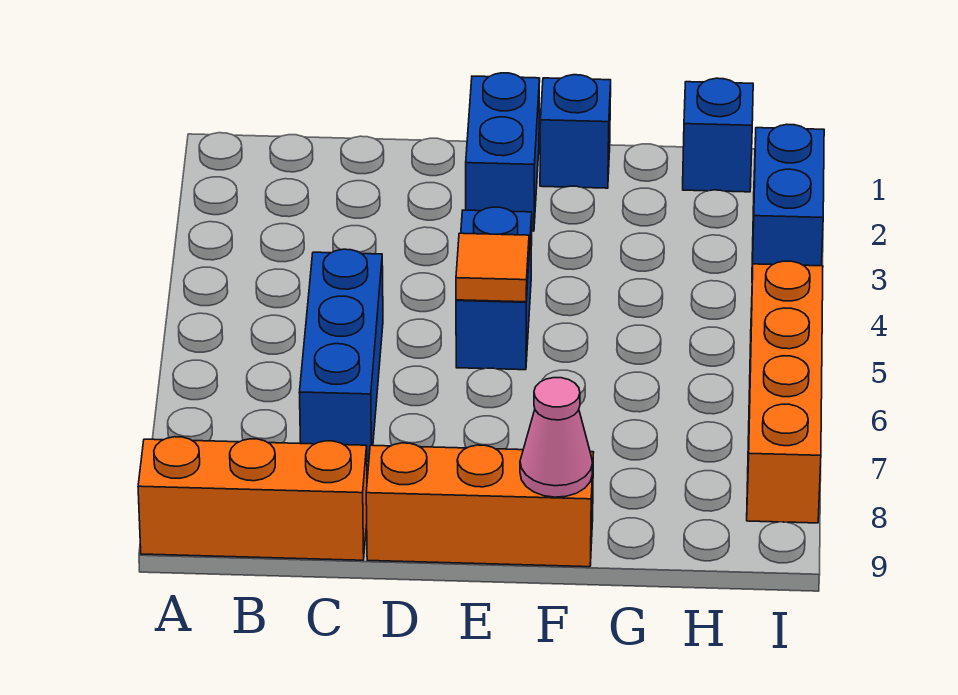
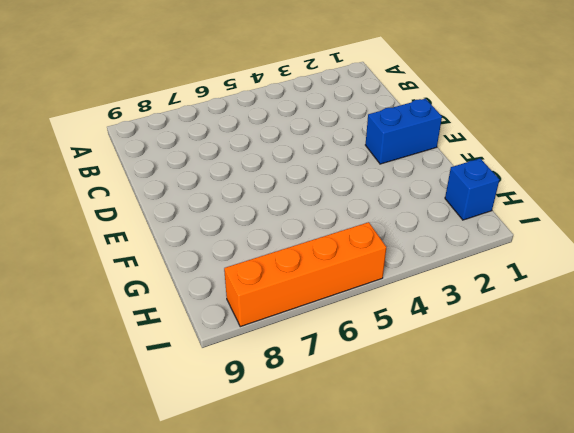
none -> orange 1x3 brick [138,437,367,560]
none -> blue 1x3 brick [299,249,383,461]

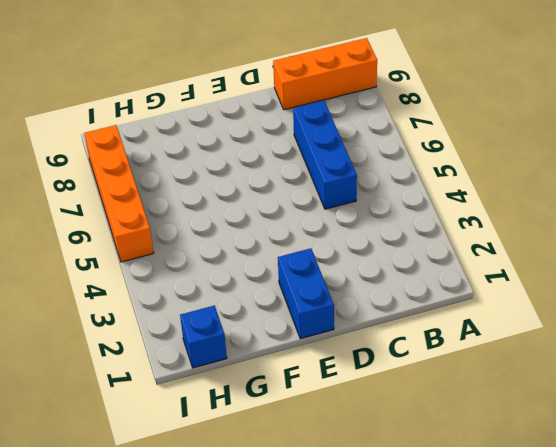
none -> orange 1x3 brick [366,443,594,567]
none -> blue 1x2 brick [456,207,532,370]

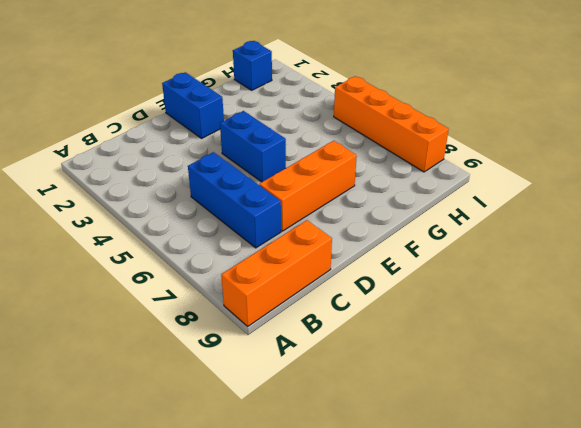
orange 1x3 brick [259,141,357,231] -> orange 1x3 brick moved to [366,443,594,567]
none -> blue 1x1 brick [540,75,611,188]
none -> blue 1x2 brick [752,124,824,276]

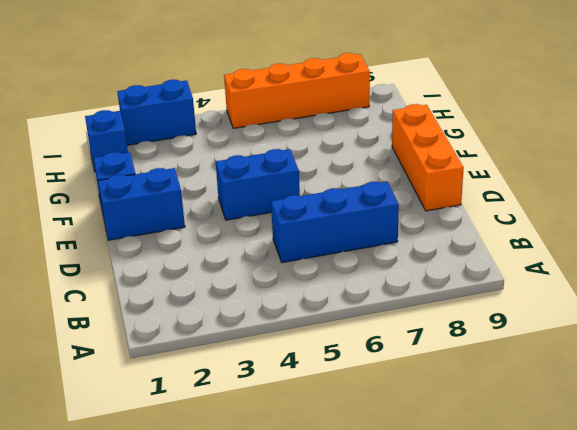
none -> orange 1x3 brick [138,437,367,560]
none -> orange 1x1 tile [456,233,529,302]

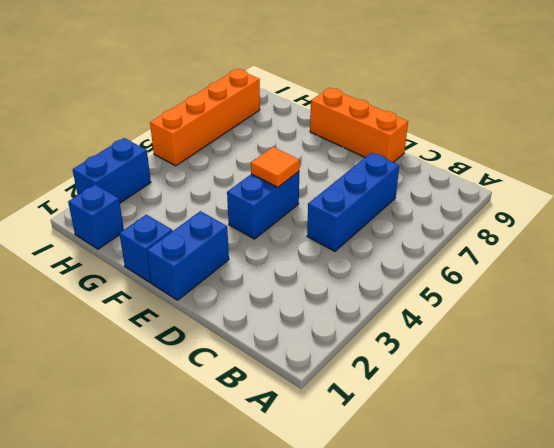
none -> orange 1x3 brick [138,437,367,560]
none -> pink 1x1 cone [520,378,593,497]

